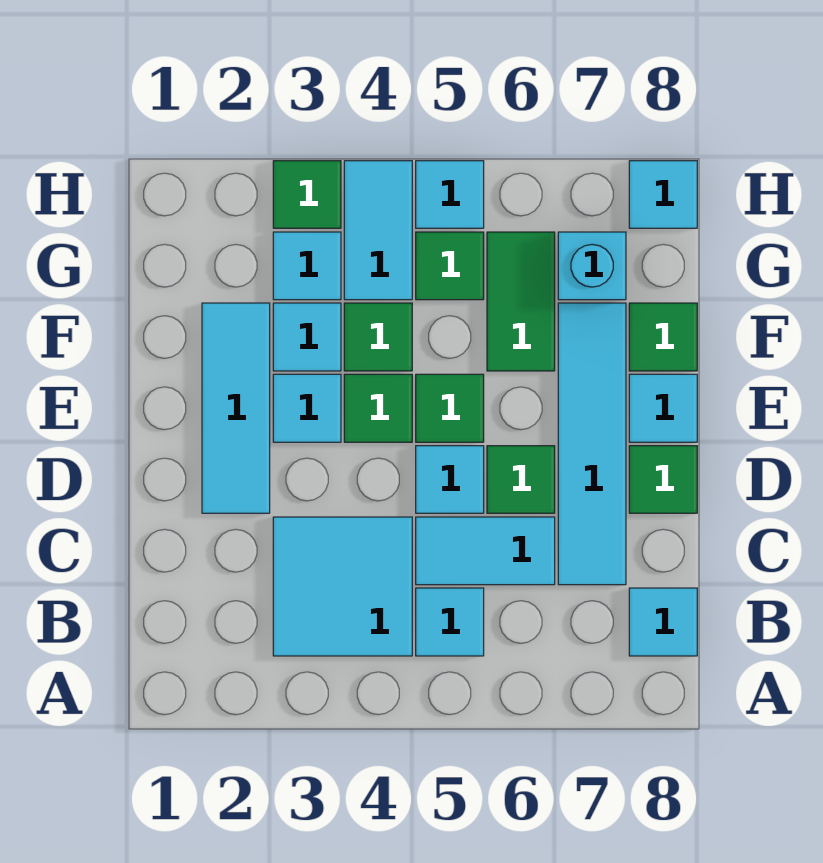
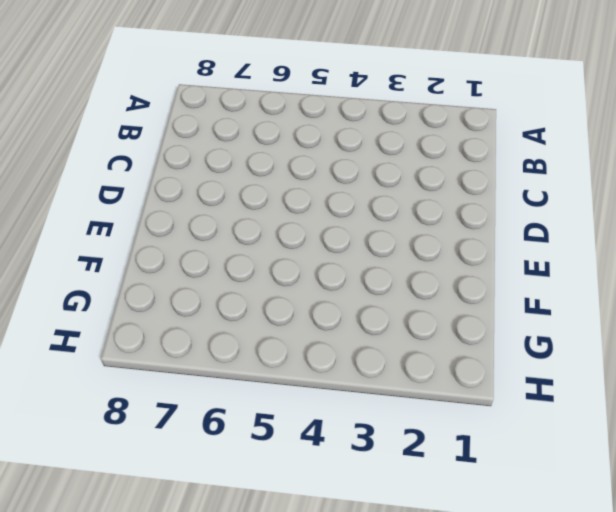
none -> cyan 2x2 tile [273,517,412,656]
none -> cyan 1x1 tile [416,588,484,656]
none -> cyan 1x1 tile [629,588,697,656]

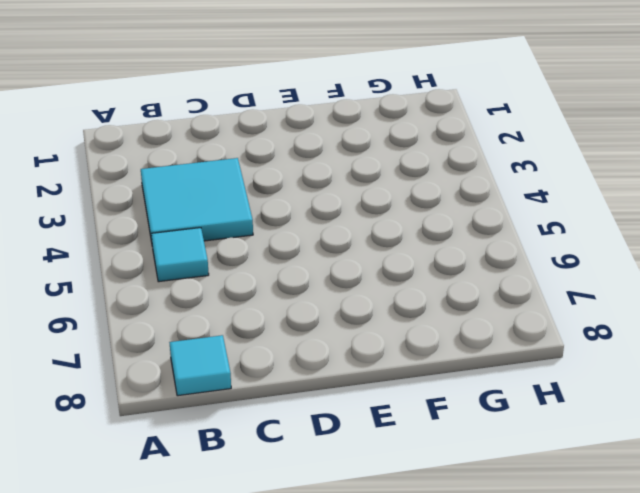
none -> cyan 1x2 tile [416,517,555,585]
none -> cyan 1x4 tile [558,303,626,585]
none -> cyan 1x3 tile [202,303,270,513]

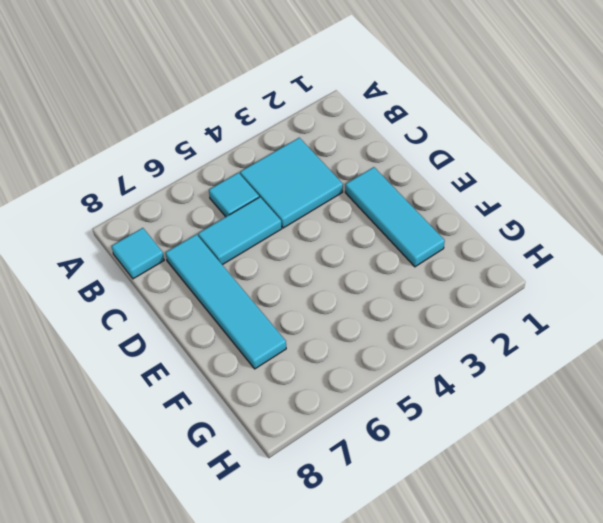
none -> cyan 1x1 tile [416,446,484,513]
none -> green 1x1 tile [487,446,555,513]
none -> green 1x1 tile [629,446,697,513]

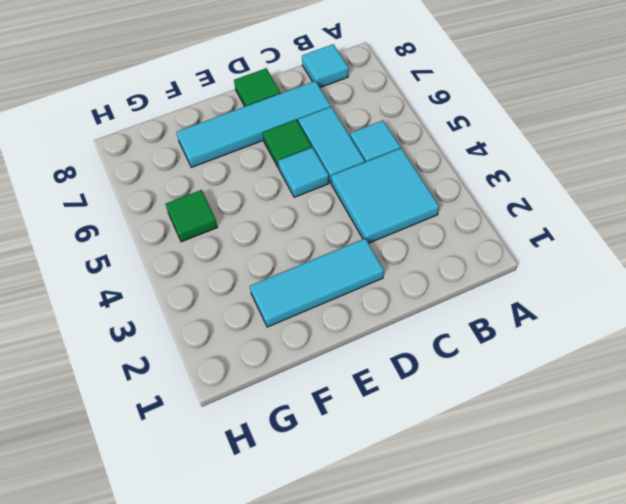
none -> cyan 1x1 tile [273,374,341,442]
none -> green 1x1 tile [344,374,412,442]
none -> green 1x1 tile [416,374,484,442]

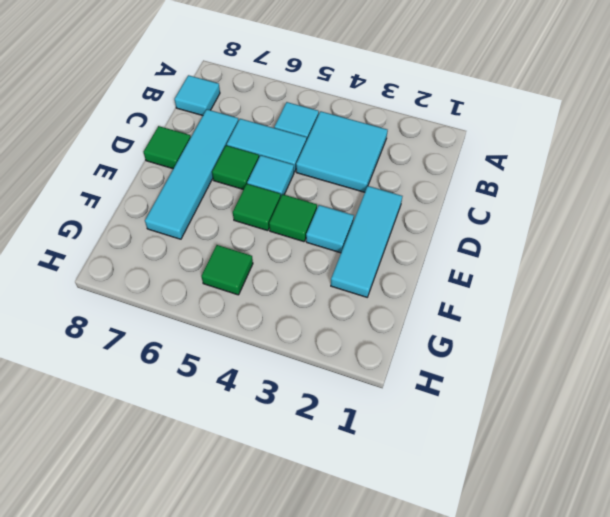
none -> cyan 1x1 tile [629,374,697,442]
none -> cyan 1x1 tile [273,303,341,371]
none -> green 1x1 tile [344,303,412,371]

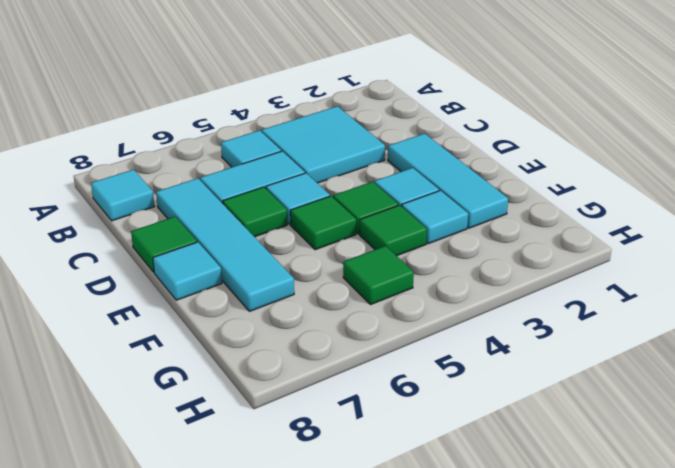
none -> green 1x2 tile [487,232,555,371]
none -> green 1x1 tile [629,303,697,371]
none -> cyan 1x1 tile [273,232,341,300]

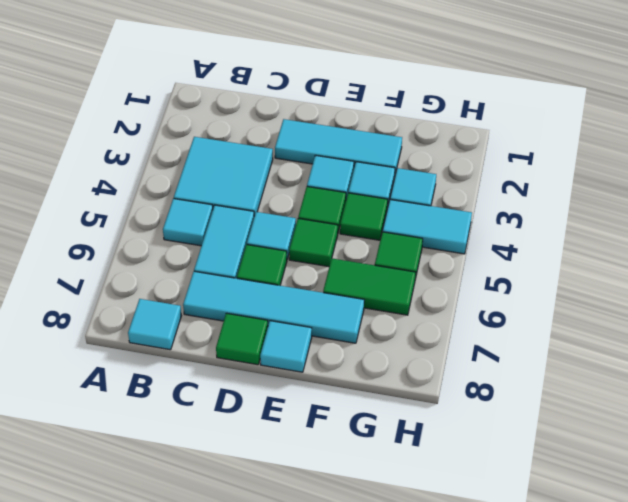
none -> green 1x1 tile [629,303,697,371]
none -> cyan 1x1 brick [558,232,626,300]
none -> green 1x1 tile [273,161,341,228]

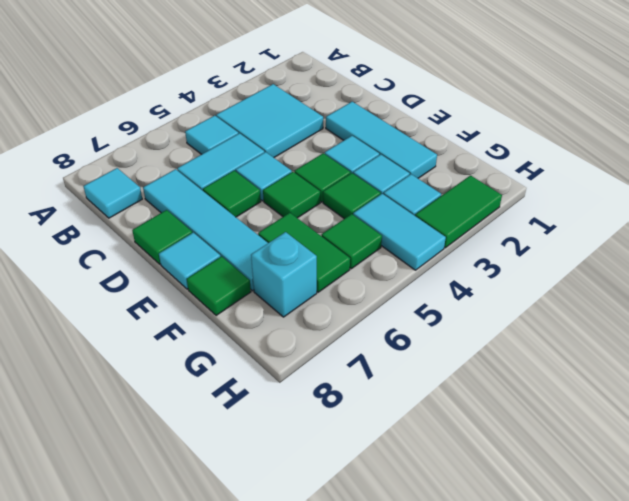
green 1x2 tile [415,176,502,248] -> green 1x1 tile [273,161,341,228]
none -> cyan 1x1 tile [416,161,484,228]
none -> cyan 1x1 tile [629,161,697,228]

